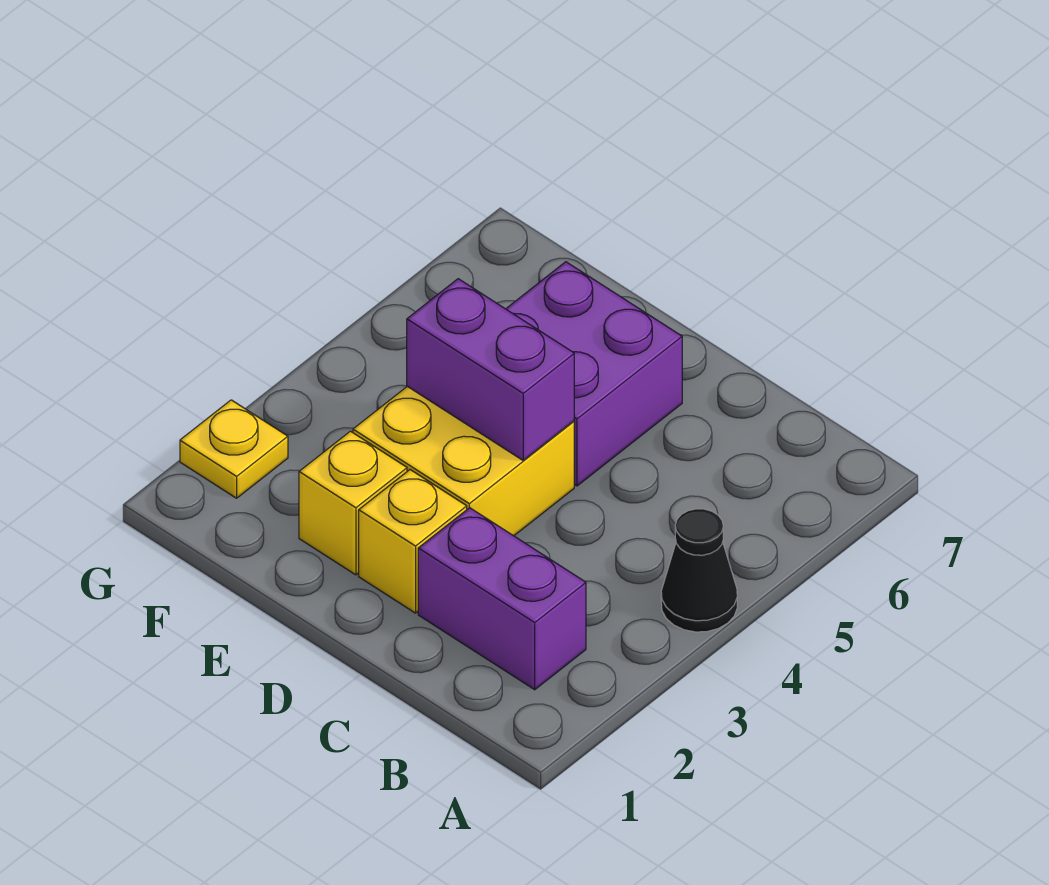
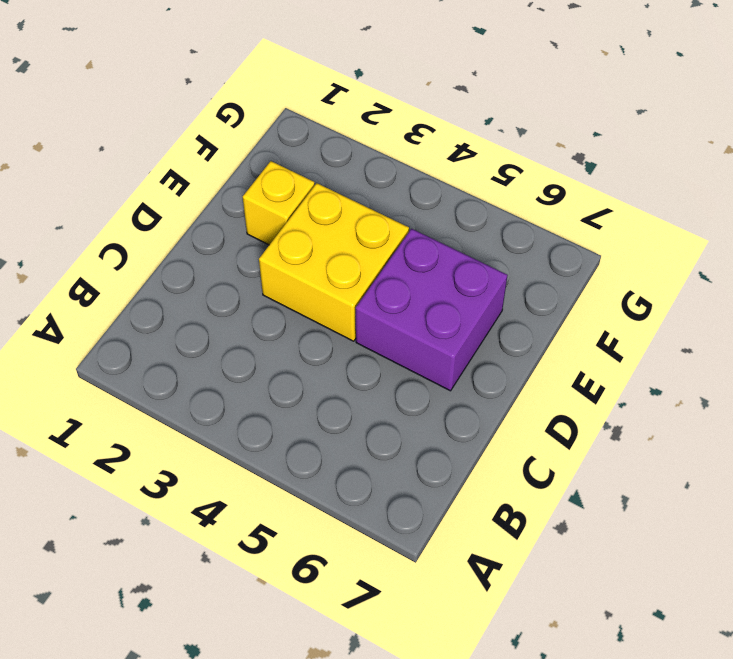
none -> black 1x1 cone [661,509,737,632]
none -> purple 1x2 brick [418,508,586,690]

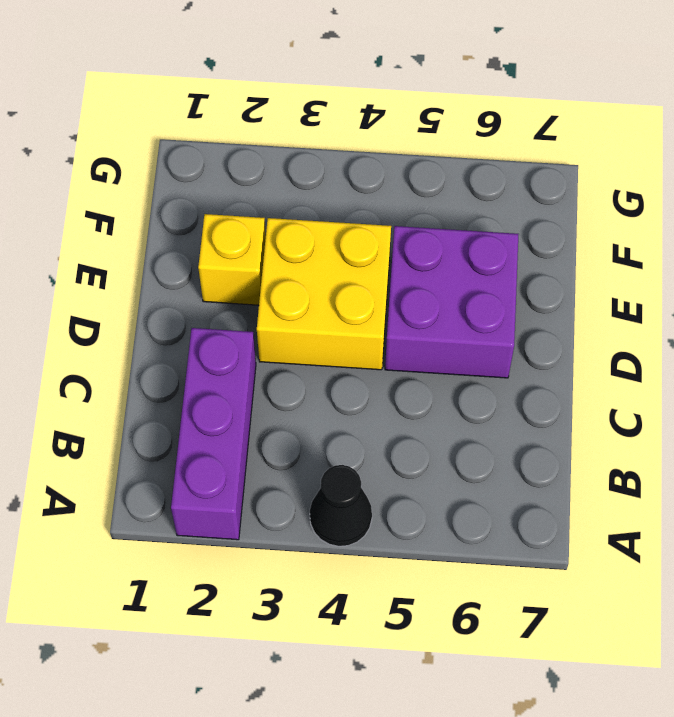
purple 1x3 brick [171,328,256,540] -> purple 1x2 brick [418,508,586,690]
none -> yellow 1x1 brick [359,470,467,613]
none -> yellow 1x1 plate [180,400,288,498]

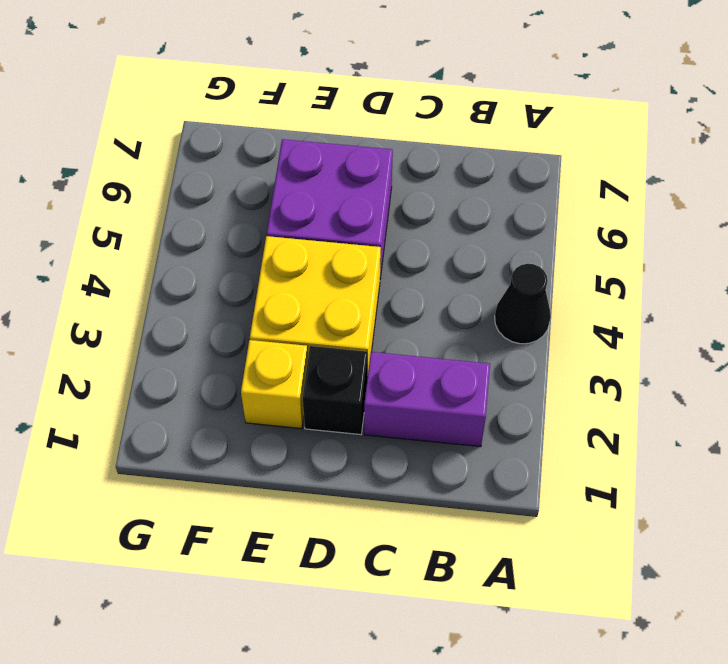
black 1x1 brick [303,346,368,435] -> yellow 1x1 brick [359,470,467,613]
none -> yellow 1x1 plate [180,400,288,498]
none -> purple 1x2 brick [407,279,574,460]

